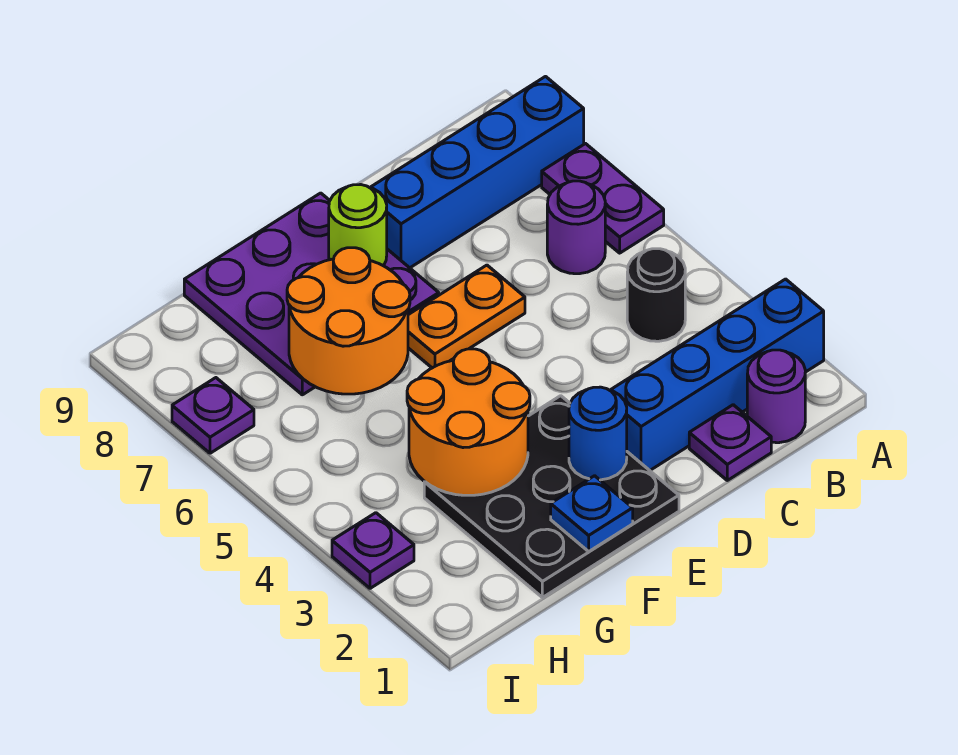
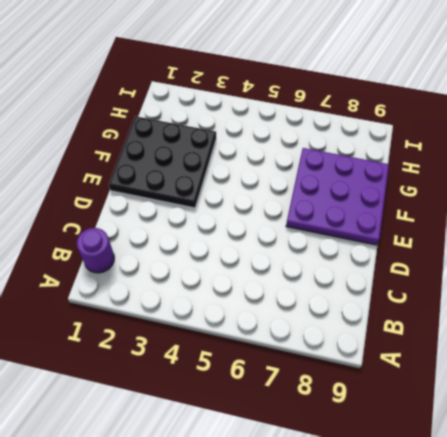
none -> blue 1x4 brick [611,279,824,470]
none -> purple 1x2 plate [542,144,664,253]
none -> blue 1x4 brick [370,77,584,268]

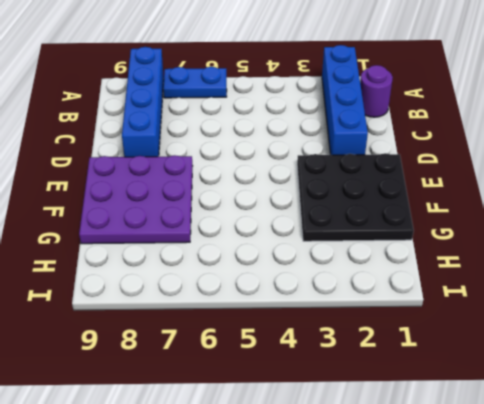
blue 1x2 plate [163,67,227,98] -> purple 1x2 plate [542,144,664,253]
none -> black 1x1 round brick [627,249,685,341]
none -> purple 1x1 round brick [547,181,605,274]
none -> purple 1x1 plate [689,405,771,480]

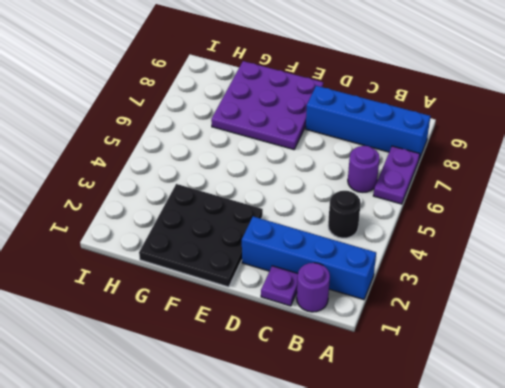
none -> orange 1x2 plate [408,265,525,368]
none -> purple 1x1 plate [332,513,414,588]
none -> purple 1x1 plate [172,378,254,453]

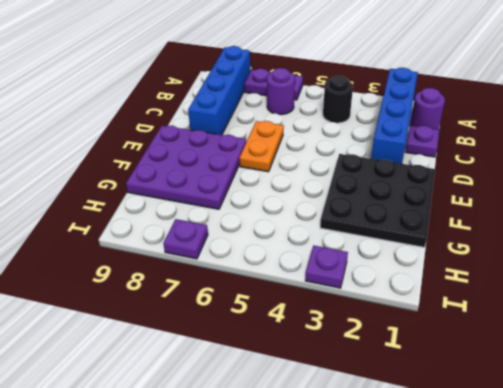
none -> blue 1x1 round brick [569,387,627,480]
none -> lime 1x1 round brick [329,185,387,266]
none -> blue 1x1 plate [551,476,633,551]

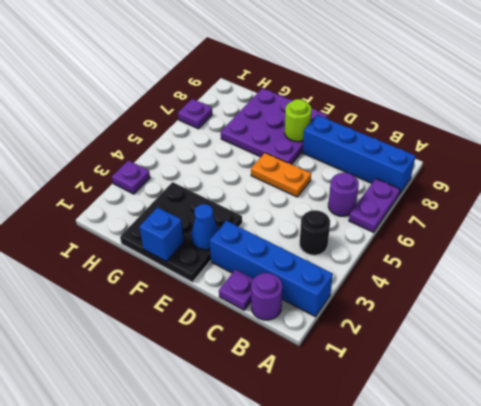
blue 1x1 cone [191,204,218,250] -> blue 1x1 round brick [569,387,627,480]
blue 1x1 brick [140,207,184,262] -> blue 1x1 plate [551,476,633,551]
none -> orange 2x2 round brick [407,349,530,495]
none -> orange 2x2 round brick [287,248,410,394]

